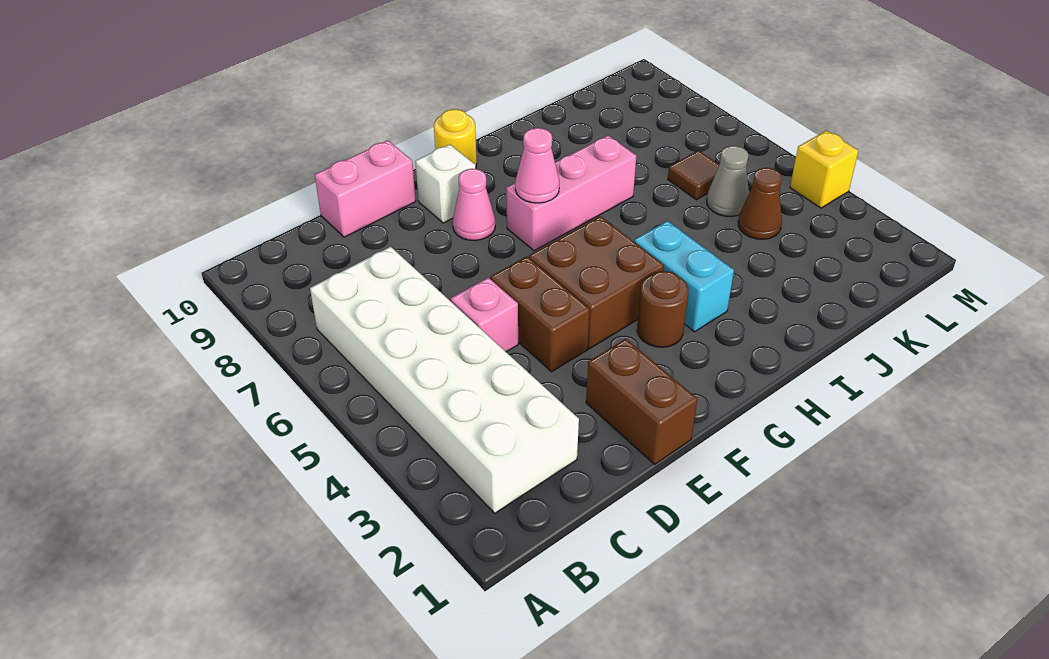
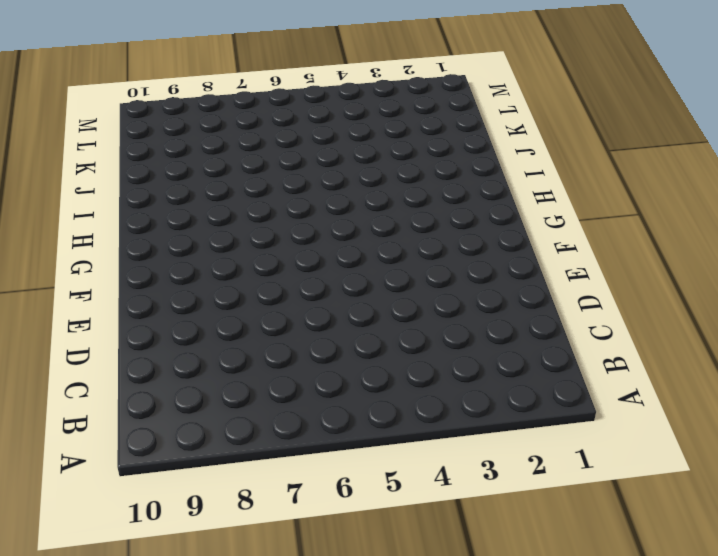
none -> white 2x6 brick [310,247,579,513]
none -> pink 1x1 brick [450,278,518,352]
none -> pink 1x2 brick [315,140,416,237]

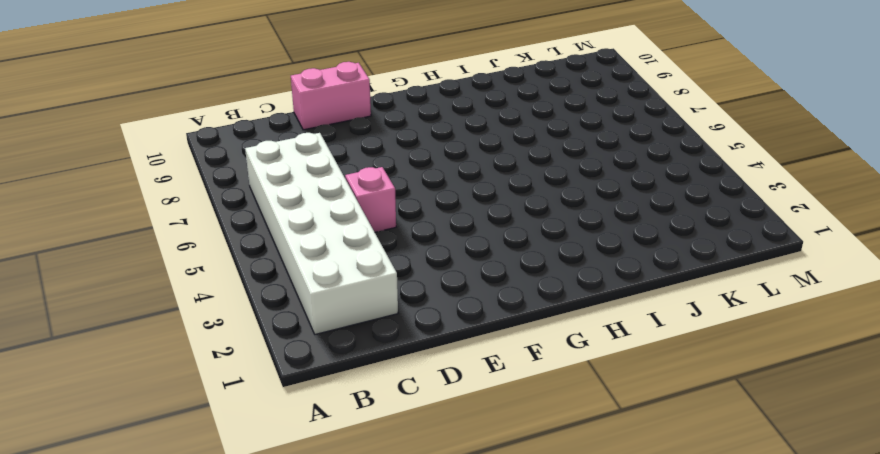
none -> brown 1x2 brick [586,339,697,464]
none -> brown 1x2 brick [490,257,590,372]
none -> brown 2x2 brick [529,216,664,349]

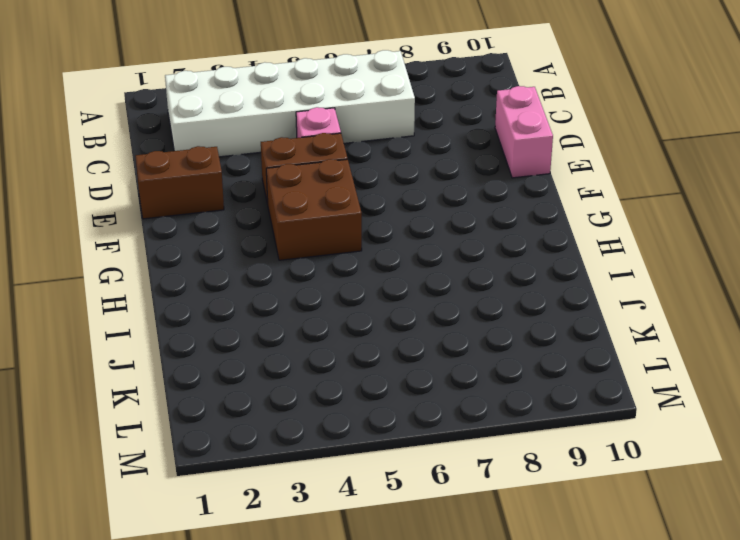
none -> pink 1x1 cone [453,169,495,240]
none -> white 1x1 brick [415,144,476,223]
none -> brown 1x1 round brick [637,271,688,347]

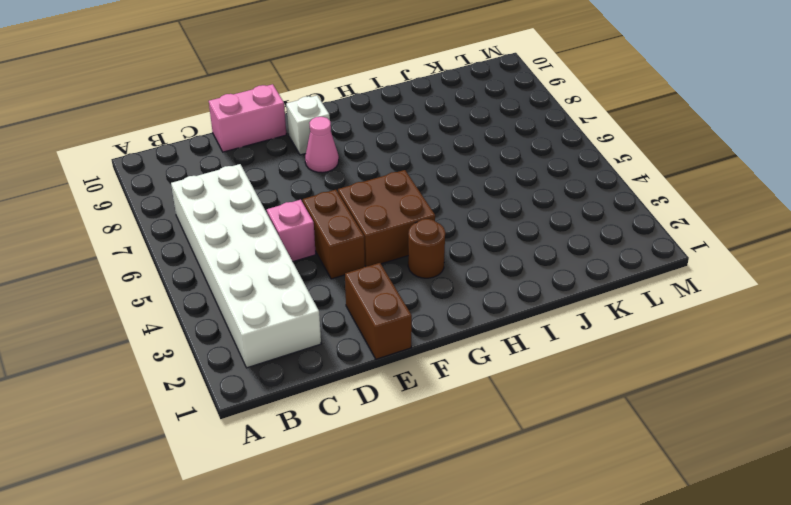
none -> pink 1x3 brick [506,136,636,251]
none -> yellow 1x1 round brick [434,109,477,168]
none -> cyan 1x2 brick [634,221,734,332]

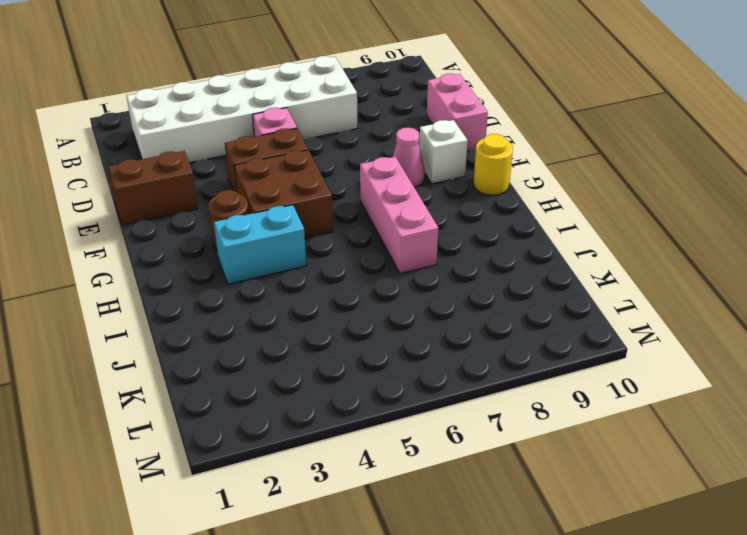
none -> brown 1x1 cone [738,168,782,239]
none -> grey 1x1 cone [707,146,749,216]
none -> brown 1x1 tile [668,151,719,200]

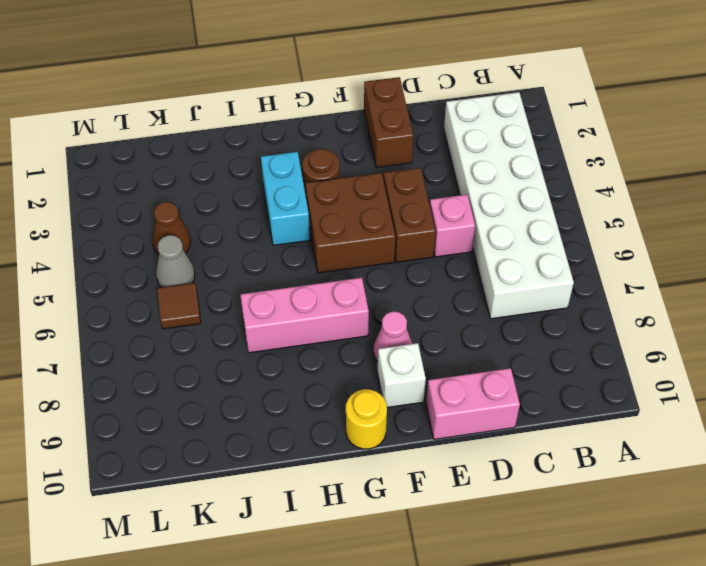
none -> yellow 1x1 brick [790,131,858,208]
none -> pink 1x1 cone [515,128,559,203]

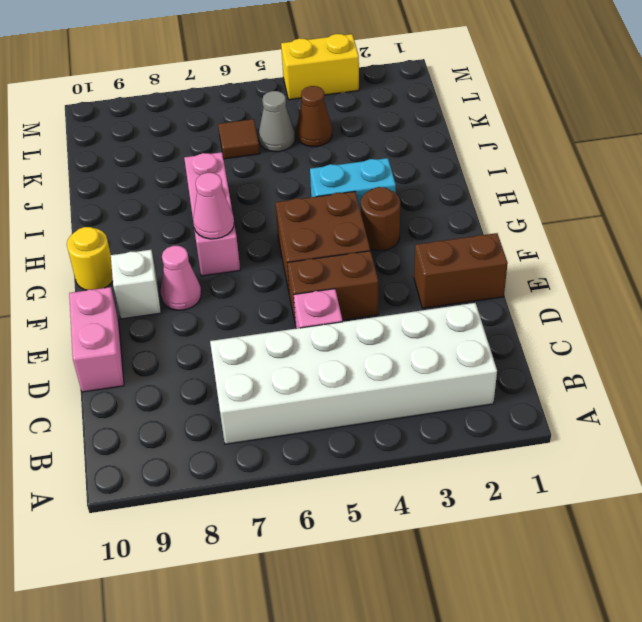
yellow 1x2 brick [281,34,359,100] -> yellow 1x1 brick [790,131,858,208]

